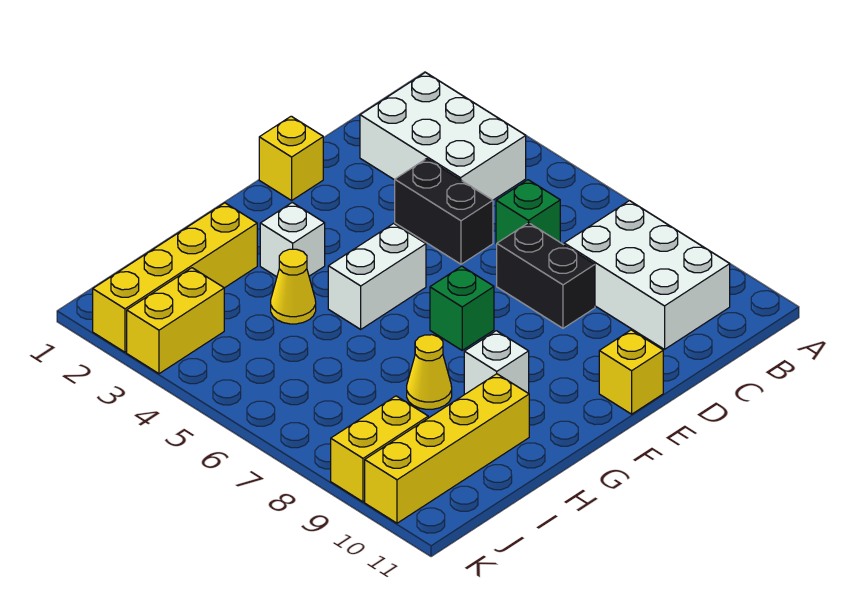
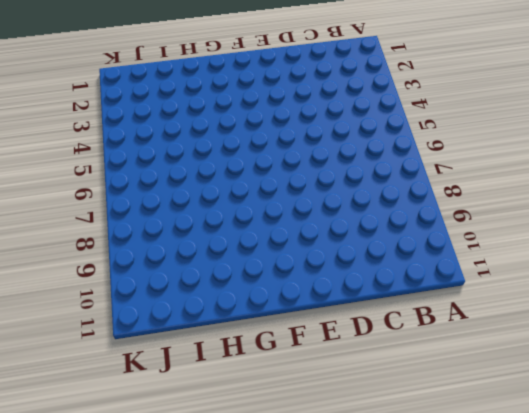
none -> white 2x3 brick [360,72,526,200]
none -> white 2x3 brick [564,201,730,349]
none -> green 1x1 brick [496,180,560,244]

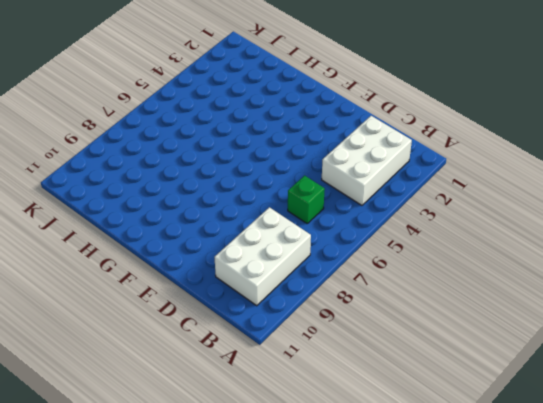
none -> black 1x2 brick [395,159,493,264]
none -> black 1x2 brick [497,223,595,328]
none -> yellow 1x1 brick [259,116,323,200]

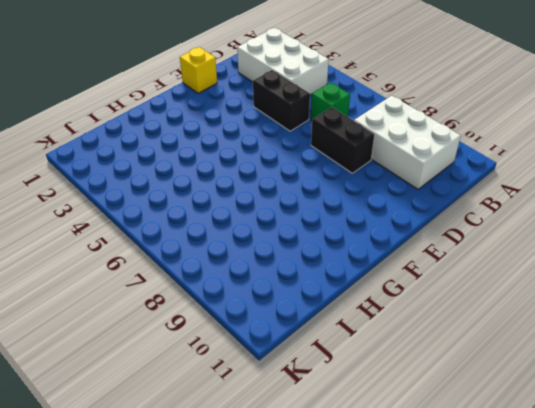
none -> yellow 1x1 brick [599,330,663,414]
none -> white 1x2 brick [328,223,426,329]
none -> green 1x1 brick [430,266,494,350]

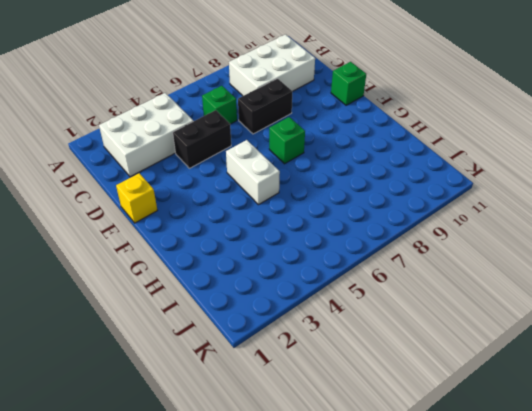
green 1x1 brick [331,62,366,105] -> yellow 1x1 brick [599,330,663,414]
none -> white 1x1 brick [260,203,325,277]
none -> white 1x1 brick [464,331,529,395]
none -> yellow 1x4 brick [93,203,257,352]

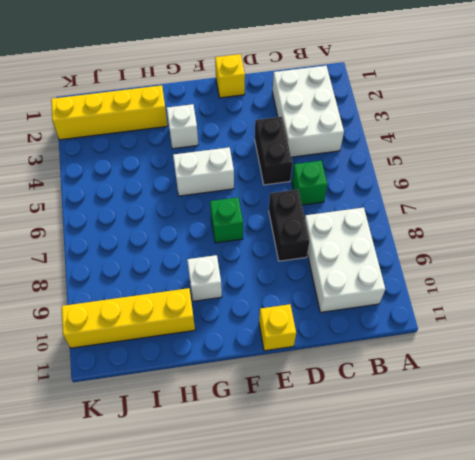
none -> yellow 1x1 cone [271,249,316,324]
none -> yellow 1x1 cone [407,335,452,409]
none -> yellow 1x2 brick [127,268,224,374]

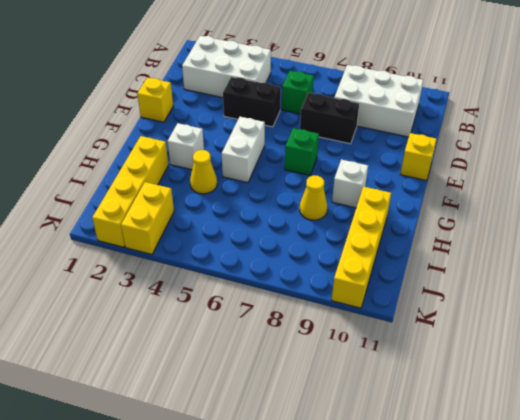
none -> yellow 1x2 brick [331,396,428,502]

